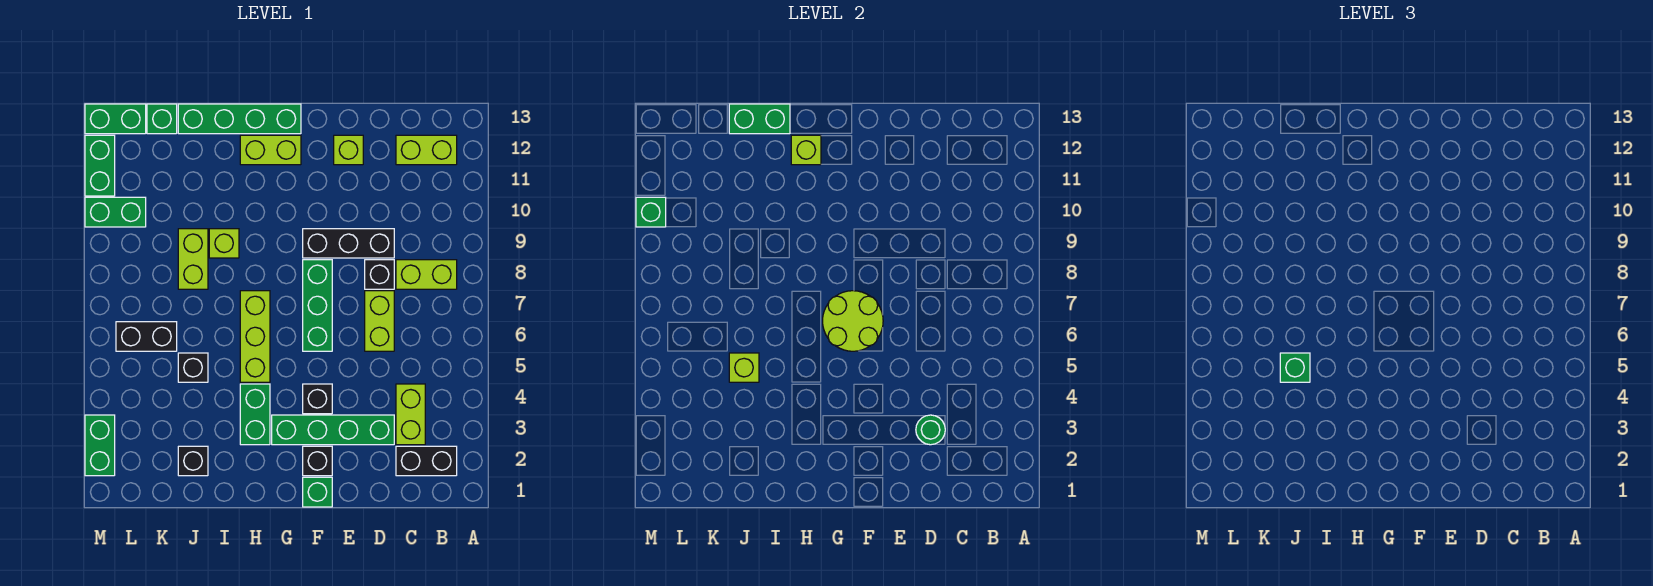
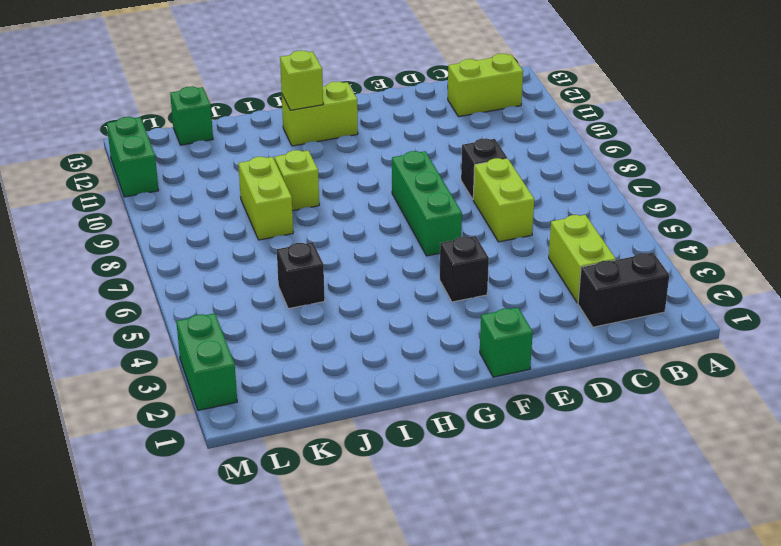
none -> lime 1x2 brick [396,260,457,289]
none -> green 1x4 brick [272,415,394,445]
none -> black 1x3 brick [303,229,394,258]
none -> lime 1x1 brick [334,135,363,165]

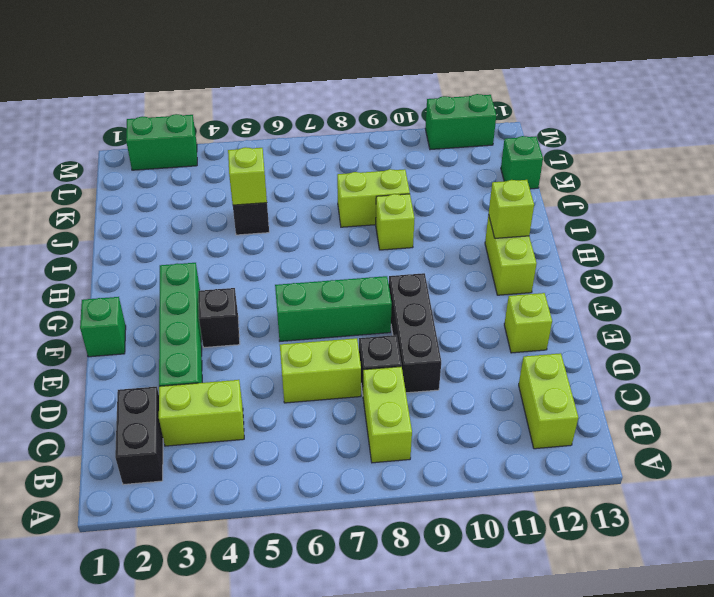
none -> black 1x1 brick [303,446,332,476]
none -> green 1x4 brick [178,104,301,134]
none -> green 1x2 brick [240,384,270,445]
none -> lime 1x3 brick [240,291,270,382]

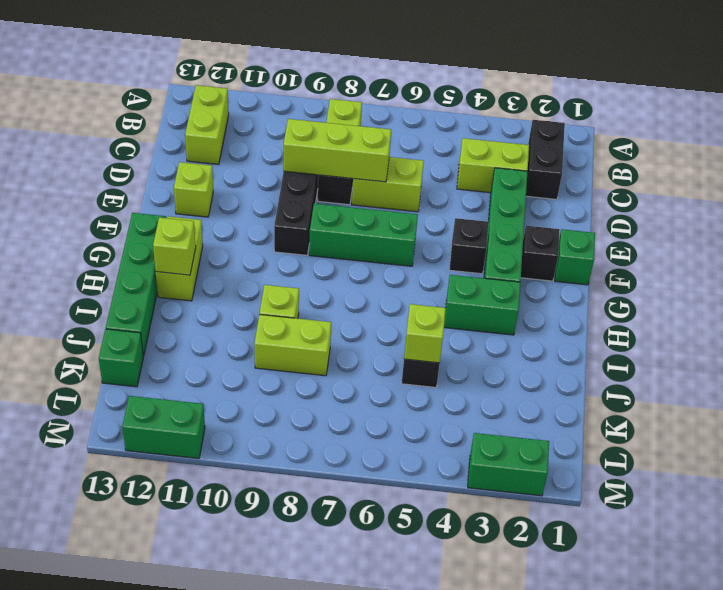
lime 1x3 brick [283,119,391,182] -> lime 1x3 brick moved to [240,291,270,382]
none -> black 1x1 brick [178,446,208,476]
none -> black 1x2 brick [116,322,177,351]
none -> green 1x2 brick [85,197,146,227]
none -> green 1x2 brick [85,104,146,134]

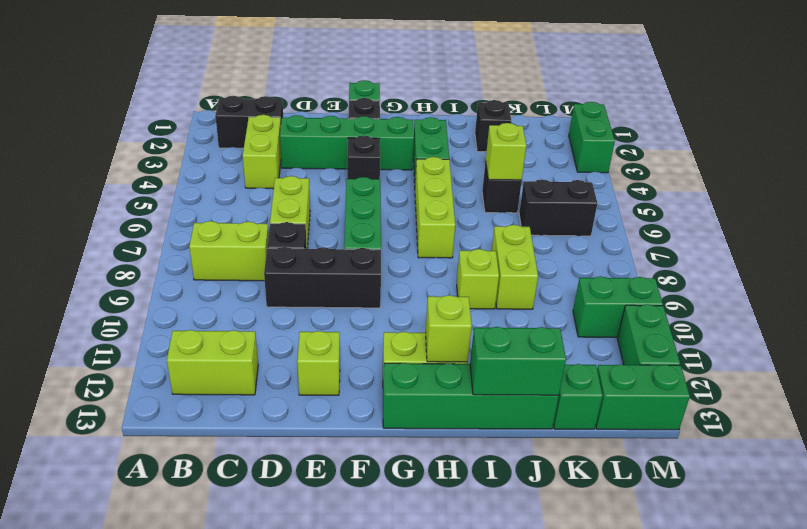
none -> green 1x1 round brick [916,415,945,445]
none -> lime 2x2 round brick [823,291,883,351]
none -> green 1x1 brick [636,197,666,227]
none -> green 1x1 brick [1280,353,1310,382]

